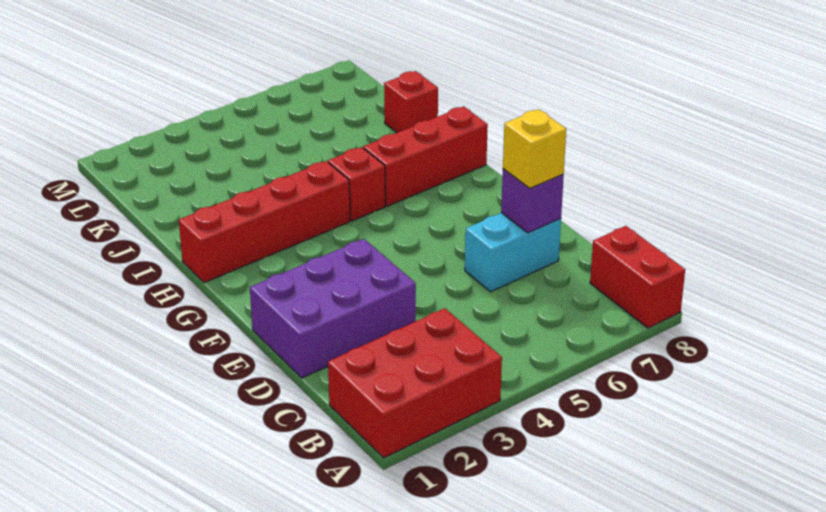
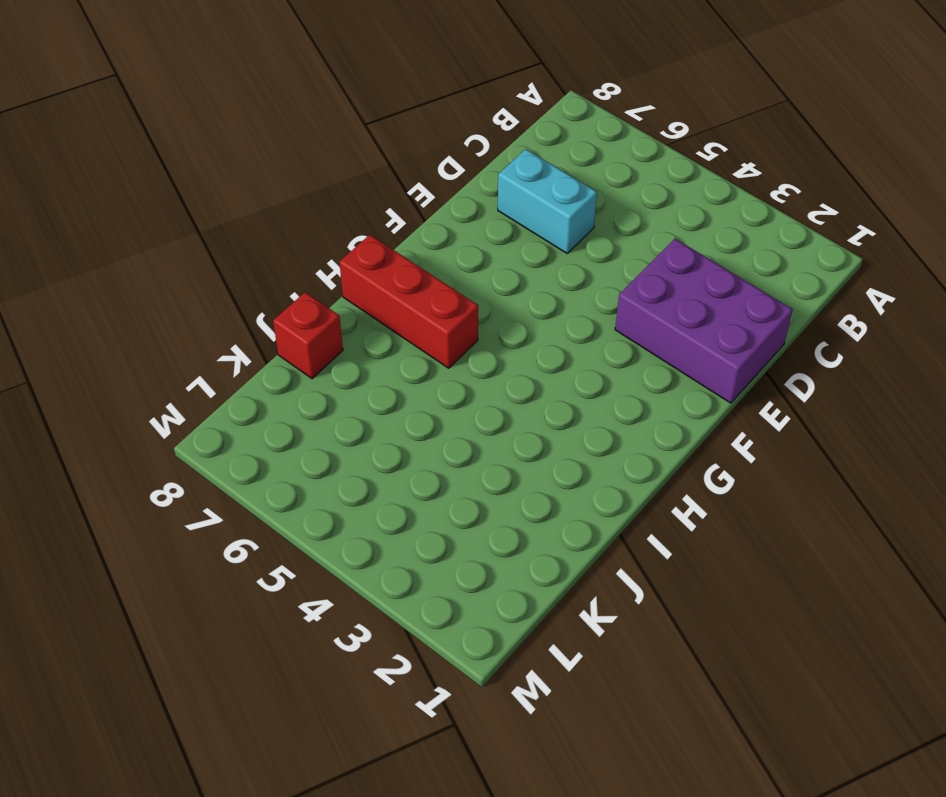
none -> red 2x3 brick [328,308,502,458]
none -> red 1x2 brick [590,226,685,328]

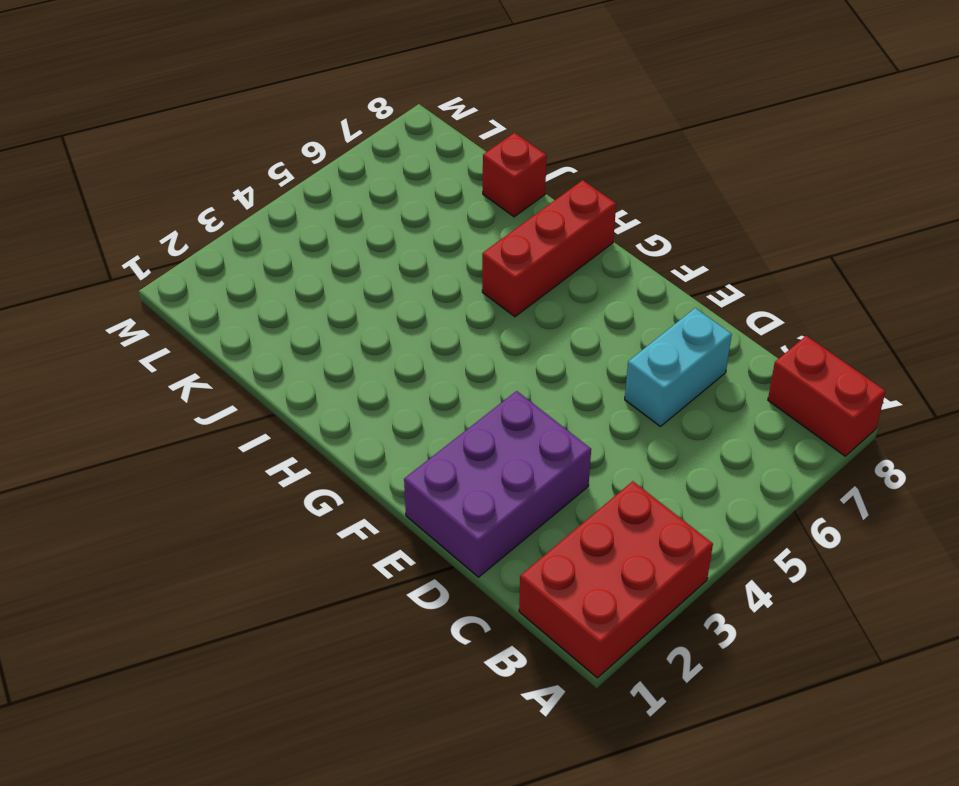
none -> red 1x4 brick [179,161,350,283]
none -> red 1x1 brick [328,147,385,221]

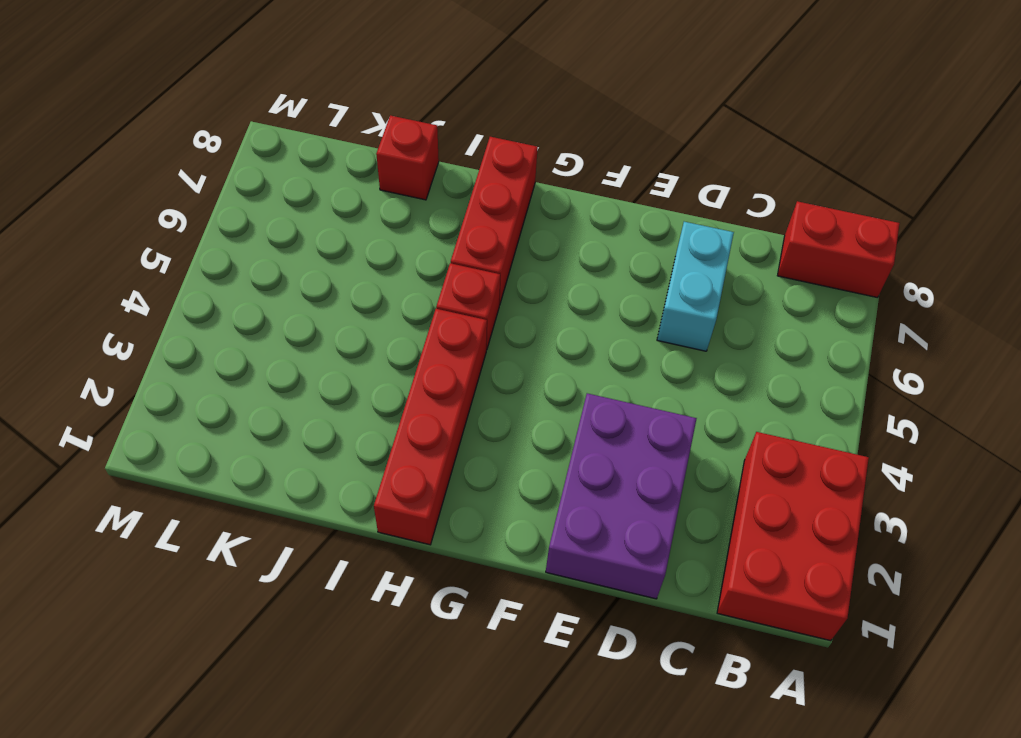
none -> purple 1x1 brick [501,169,564,233]
none -> yellow 1x1 brick [503,109,566,188]

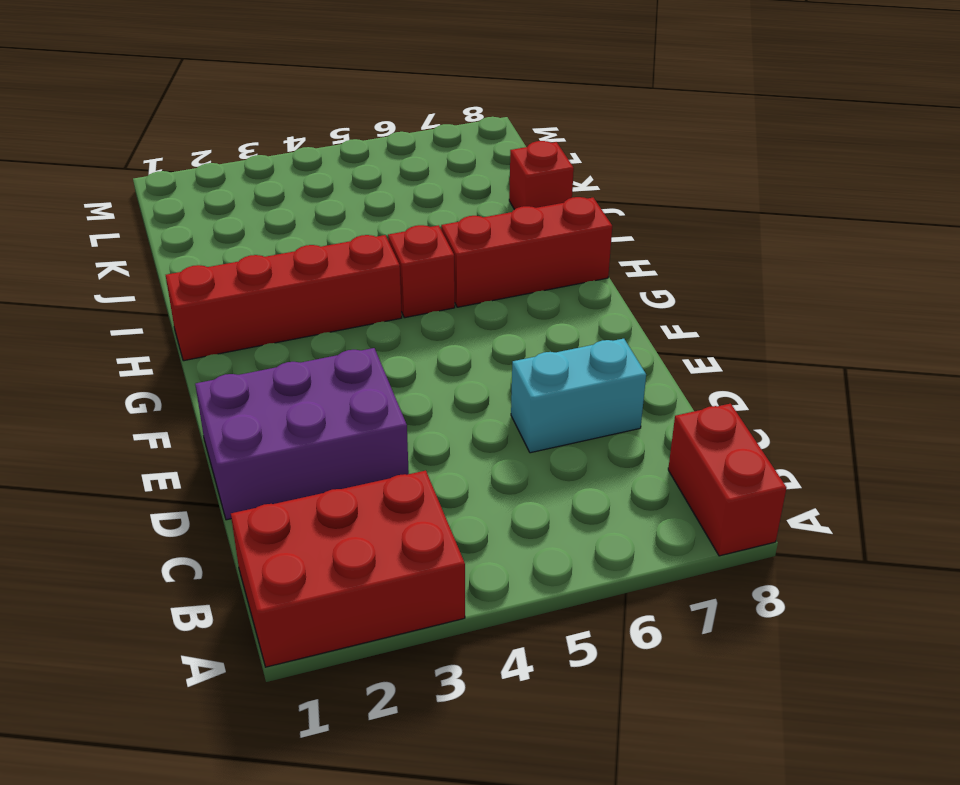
none -> purple 1x1 brick [501,169,564,233]
none -> yellow 1x1 brick [503,109,566,188]

